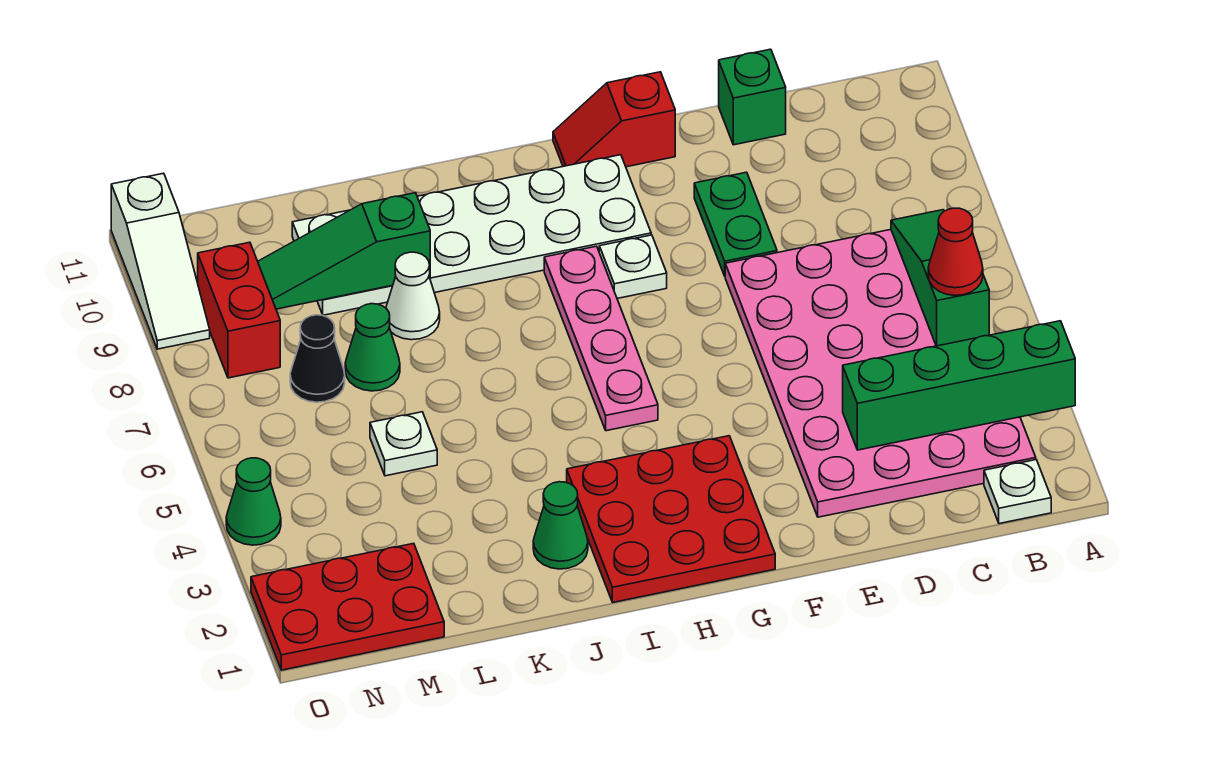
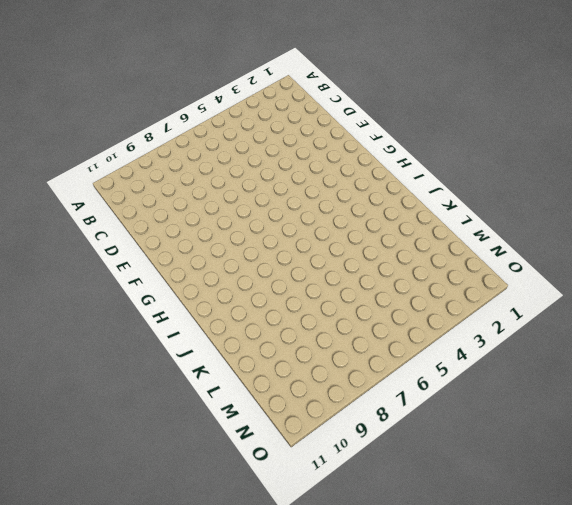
none -> white 1x1 plate [984,460,1051,524]
none -> pink 4x6 plate [725,230,1036,517]
none -> green 1x1 brick [719,49,786,145]

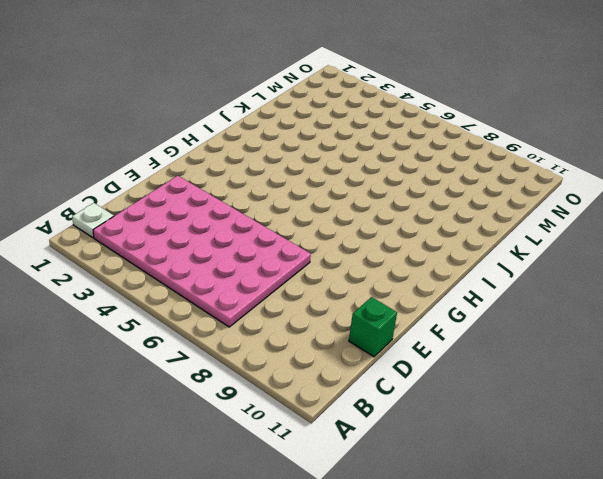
none -> green 1x2 plate [694,172,777,276]
none -> red 1x2 slope [553,72,675,167]
none -> red 3x3 plate [567,436,775,602]

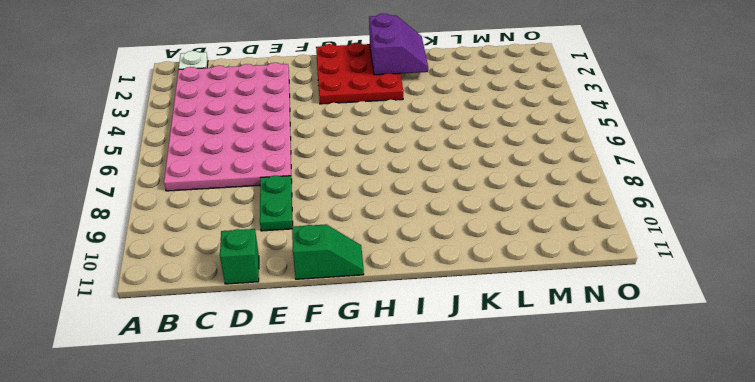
green 1x2 slope [292,224,364,279] -> red 1x2 slope [553,72,675,167]
purple 2x2 slope [369,14,428,75] -> none
none -> white 1x1 plate [599,235,667,298]
none -> white 2x6 plate [292,155,651,315]
none -> pink 1x4 plate [544,246,658,431]

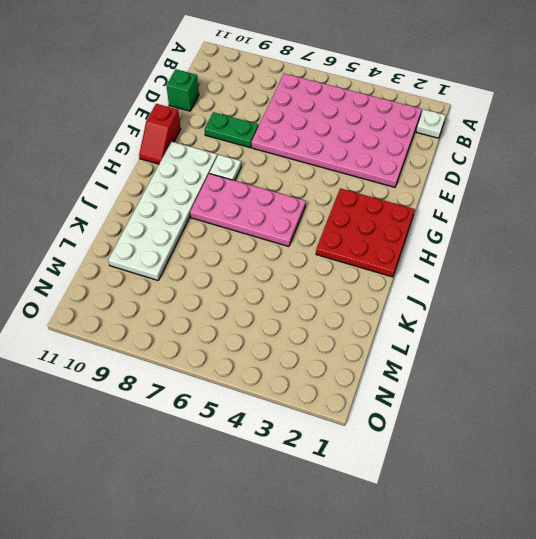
pink 2x4 plate [190,173,306,247] -> pink 1x4 plate [544,246,658,431]
none -> green 1x1 cone [533,482,588,569]
none -> white 1x1 cone [386,252,440,340]
none -> white 1x1 plate [370,412,437,476]

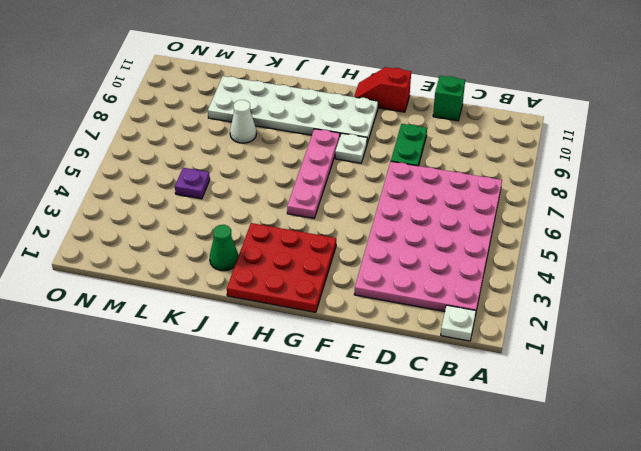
purple 1x1 plate [175,168,210,199] -> white 1x1 plate [370,412,437,476]
none -> green 1x1 cone [345,304,400,391]
none -> red 2x3 plate [251,543,444,670]
none -> black 1x1 cone [290,315,345,402]

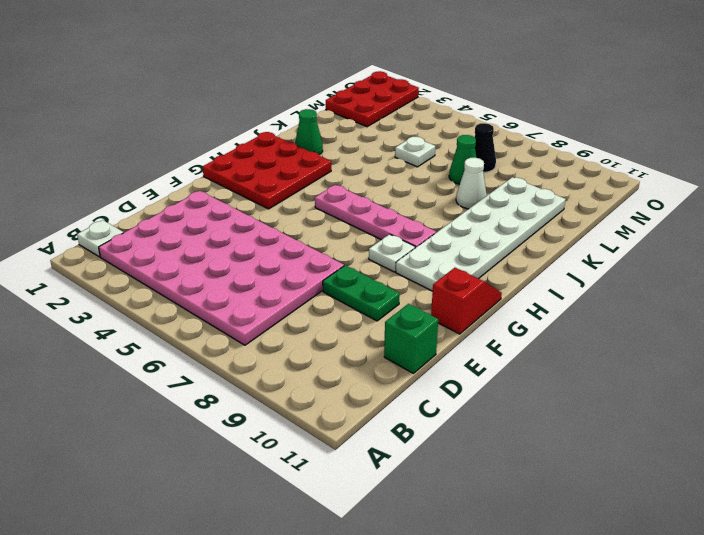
none -> red 1x2 brick [198,242,280,378]
none -> green 1x1 cone [226,458,281,545]
none -> white 1x3 slope [111,173,210,349]

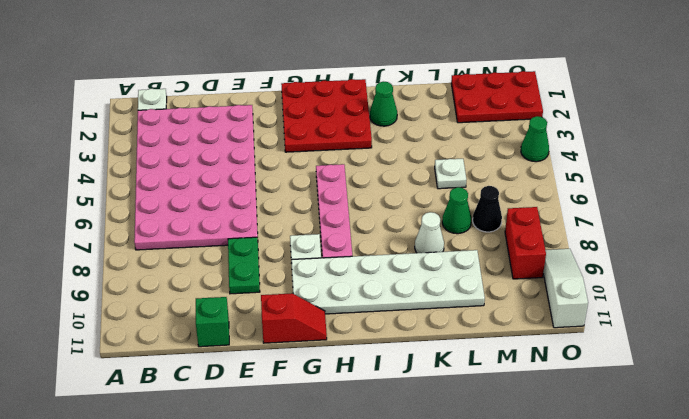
none -> green 1x4 brick [843,321,1075,450]
none -> green 1x3 slope [891,210,989,346]
none -> green 1x3 slope [258,193,430,309]

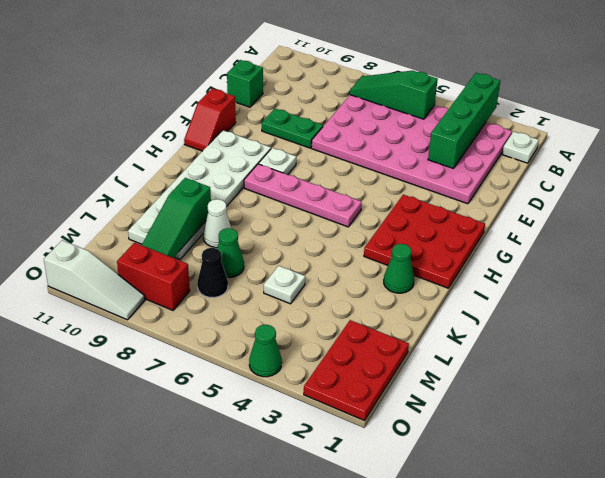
none -> red 1x1 cone [928,208,983,296]

